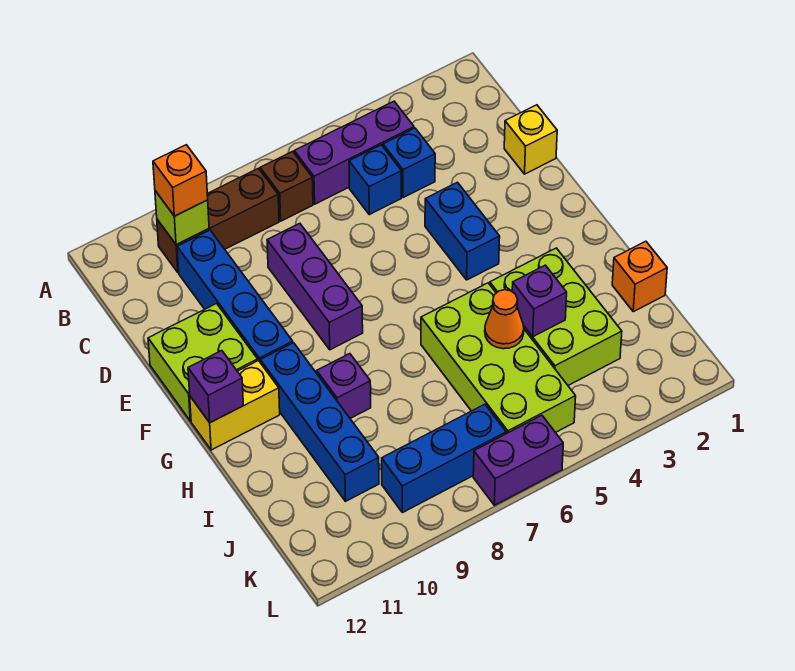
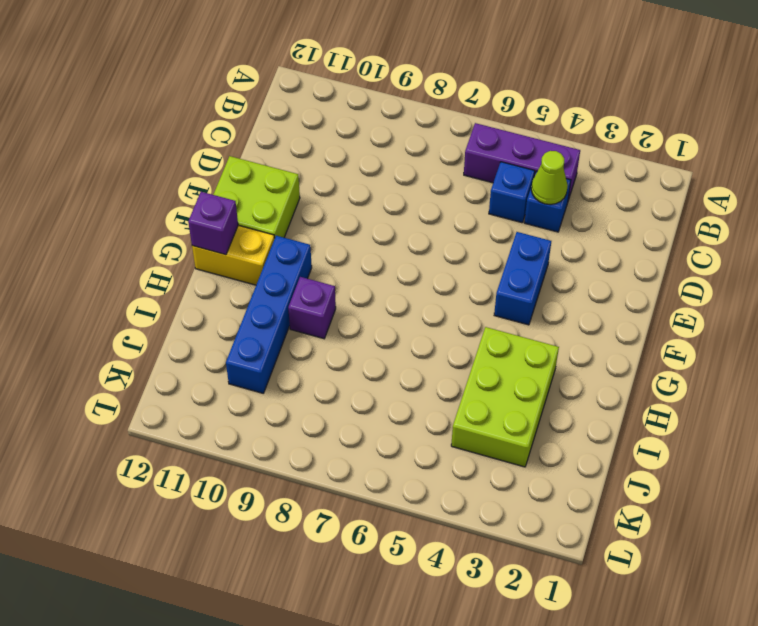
lime 1x1 cone [531,151,568,205] -> none
none -> brown 1x1 brick [260,152,313,221]
none -> brown 1x3 brick [157,168,279,272]
none -> blue 1x4 brick [177,230,293,362]

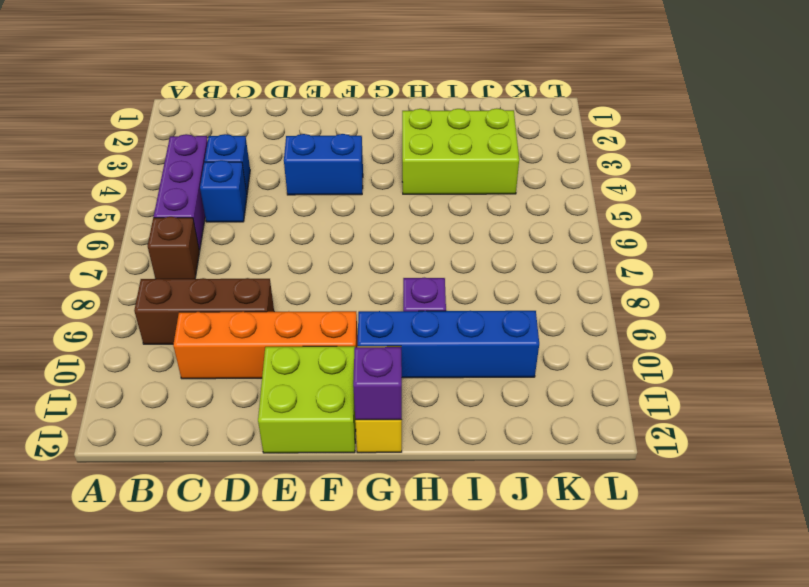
brown 1x3 brick [134,278,274,344] -> brown 1x3 brick turned to [157,168,279,272]
orange 1x4 brick [173,311,358,379] -> blue 1x4 brick [177,230,293,362]
none -> yellow 1x1 brick [504,105,557,174]
none -> purple 1x3 brick [267,223,363,350]
none -> lime 2x4 brick [421,283,576,434]

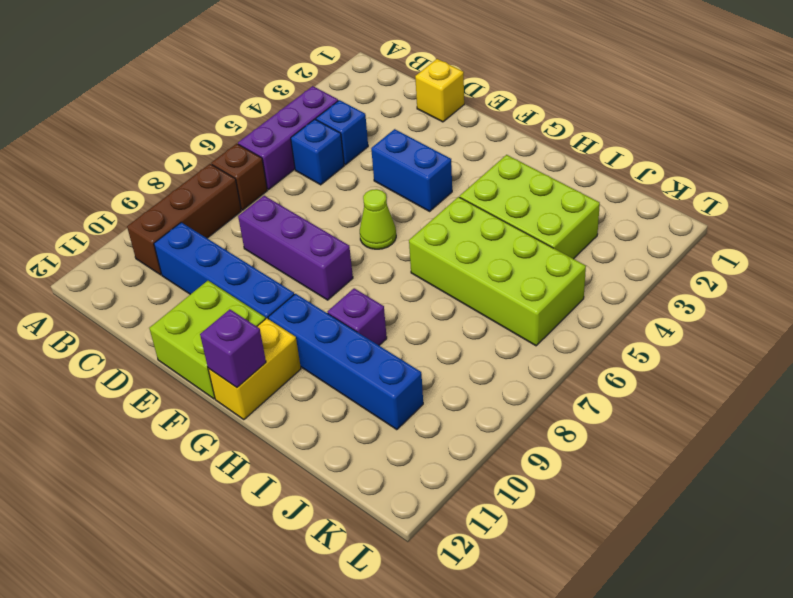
lime 1x1 cone [360,189,396,249] -> none
none -> orange 1x1 brick [612,241,667,312]
none -> blue 1x3 brick [382,404,506,513]
none -> purple 1x2 brick [473,415,563,505]

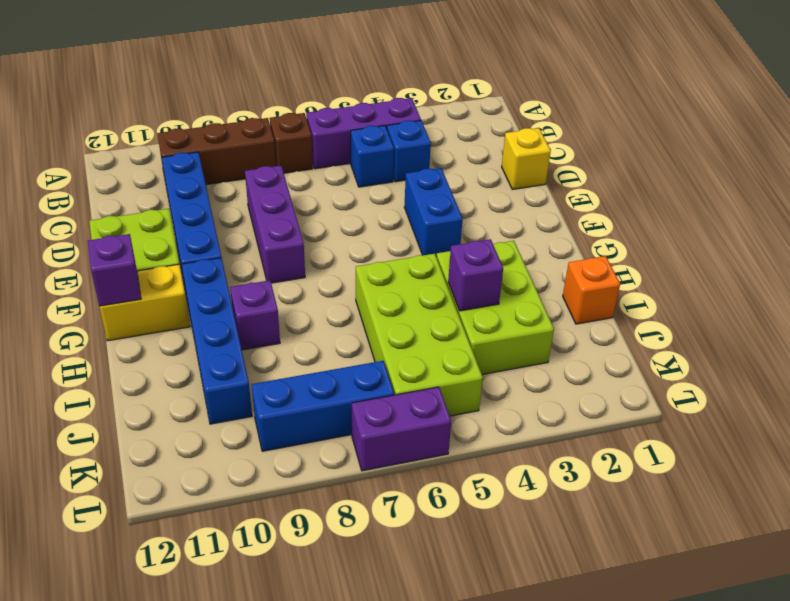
none -> lime 1x1 brick [155,191,209,245]
none -> orange 1x1 cone [485,290,524,349]
none -> orange 1x1 brick [153,145,208,216]

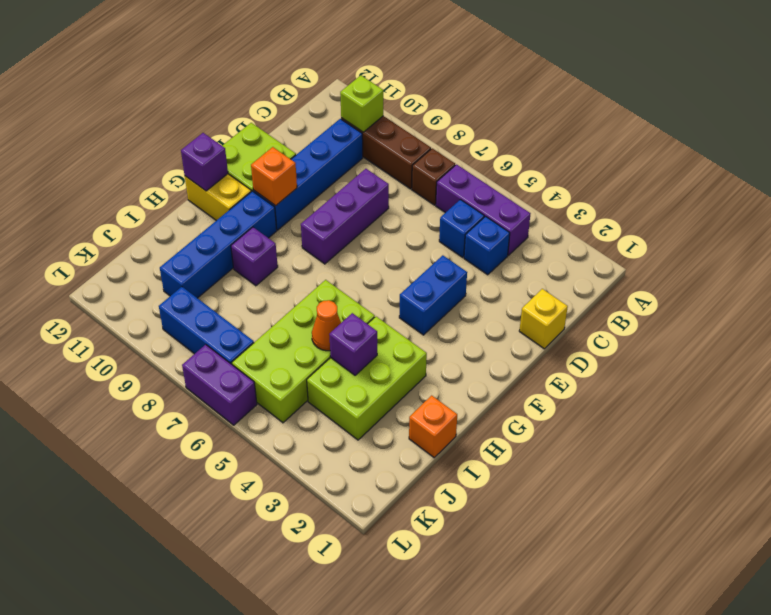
orange 1x1 brick [251,147,297,206] -> orange 1x1 brick moved to [153,145,208,216]

